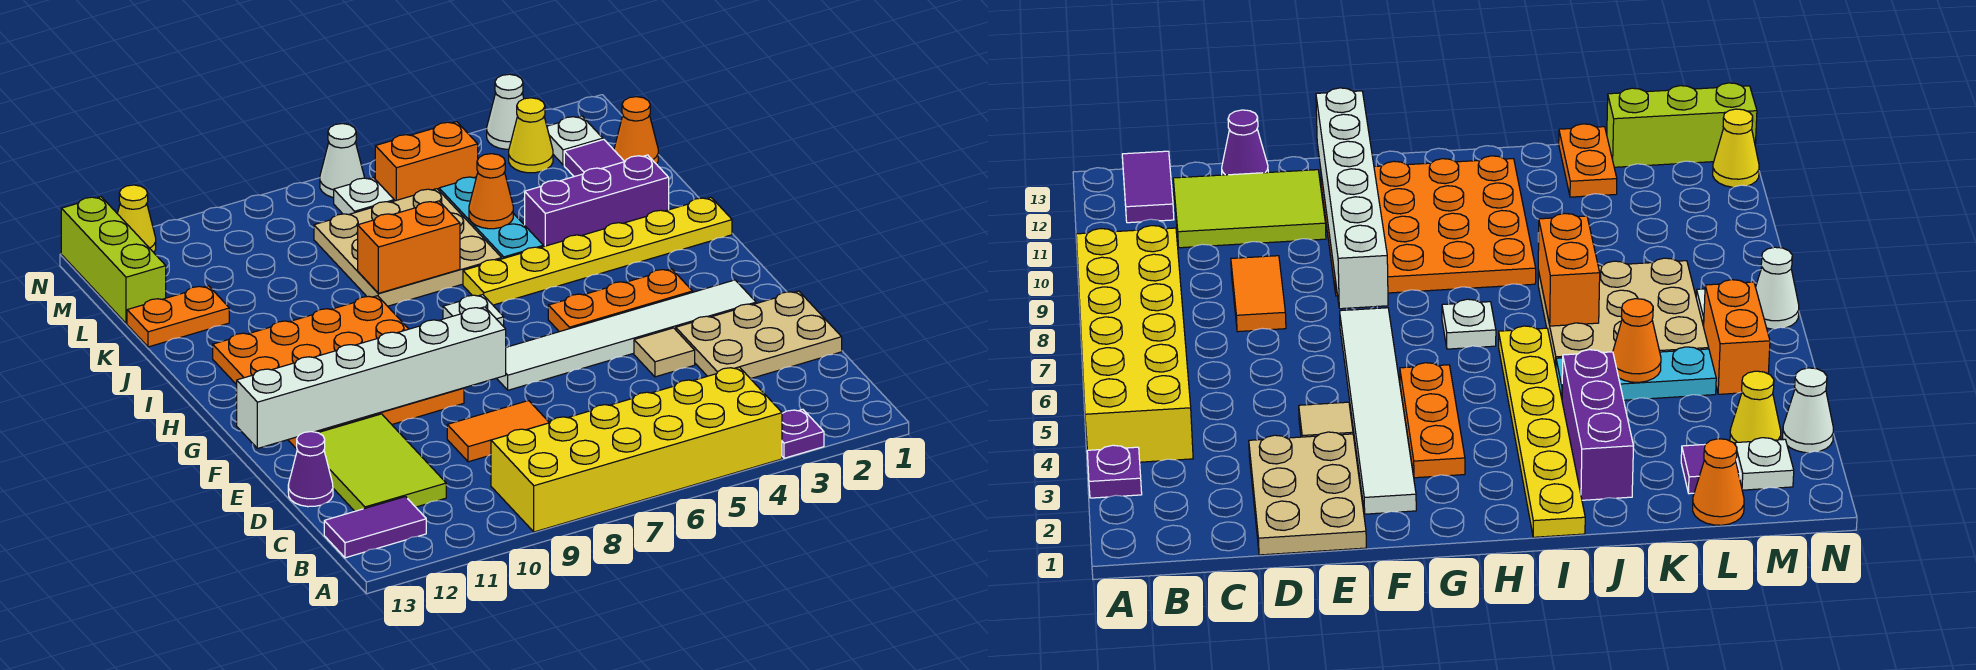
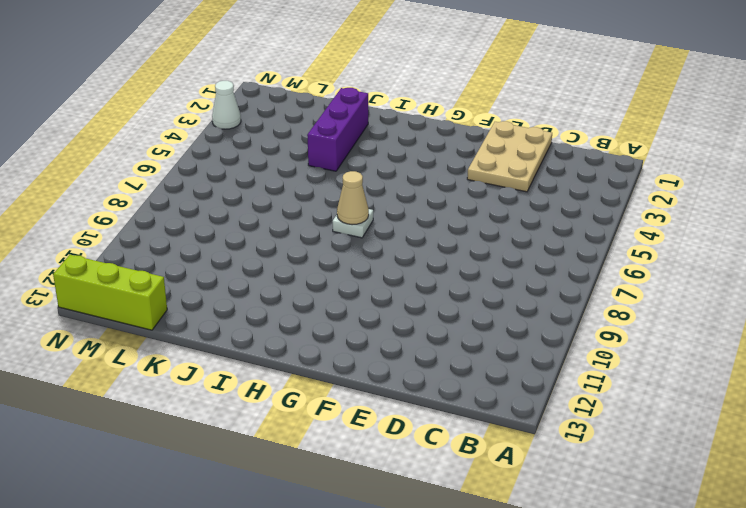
tan 1x1 cone [337,171,369,225] -> none
none -> purple 1x1 plate [782,409,824,458]
none -> yellow 2x6 brick [491,367,782,532]
none -> purple 1x2 tile [324,497,426,558]
none -> lime 2x3 tile [319,414,446,511]

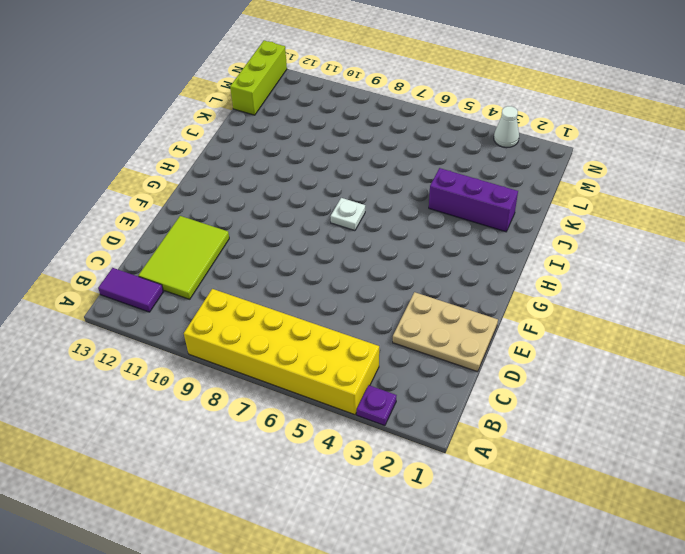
none -> orange 1x2 tile [447,401,549,462]
none -> purple 1x1 cone [288,432,333,507]
none -> tan 1x1 tile [634,328,695,377]
none -> white 1x6 tile [497,280,756,390]

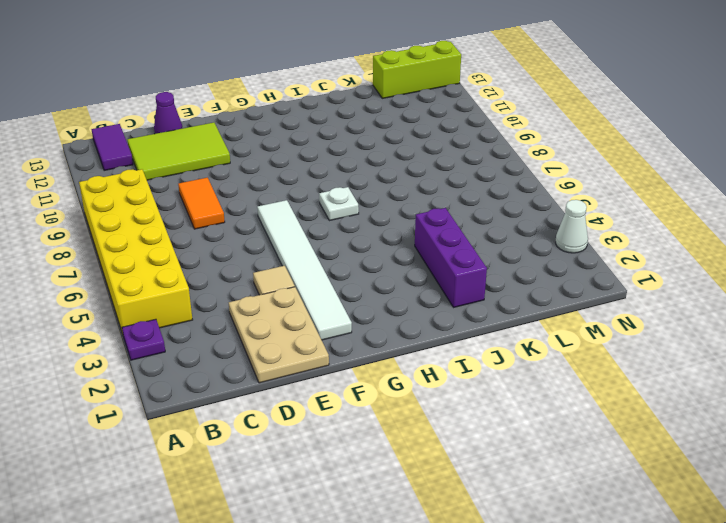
none -> orange 4x4 plate [213,296,464,449]
none -> orange 1x3 plate [548,269,692,332]
none -> yellow 1x6 plate [463,198,732,305]
none -> cyan 1x3 plate [439,177,543,259]

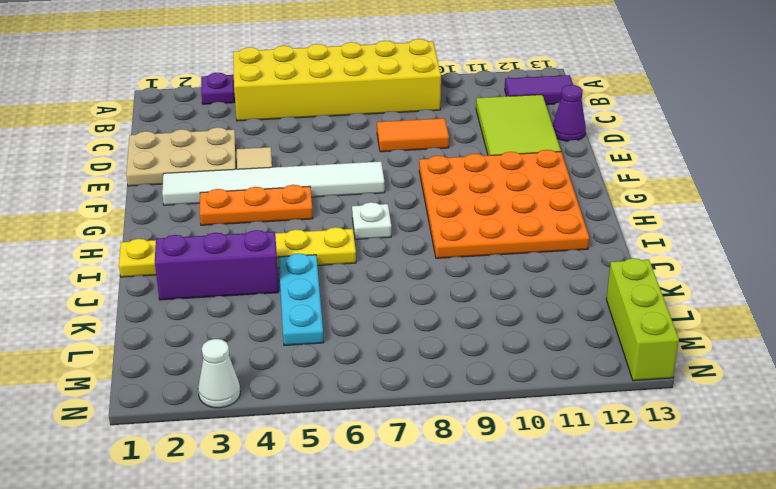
none -> tan 3x3 plate [314,189,502,306]
none -> orange 1x2 plate [127,286,229,347]
none -> orange 1x1 cone [614,97,658,164]
none -> purple 1x1 tile [564,139,625,177]

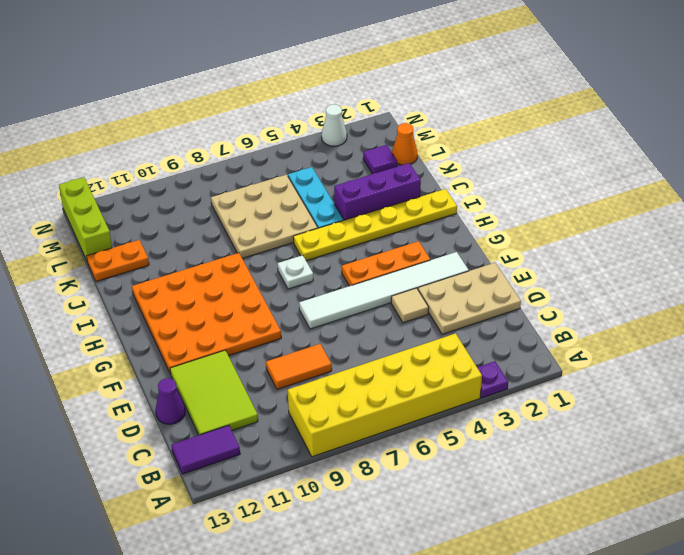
none -> white 1x1 plate [547,116,603,165]
none -> yellow 1x1 cone [509,98,553,173]
none -> orange 1x2 brick [375,122,478,201]
none -> white 1x1 plate [334,177,394,215]

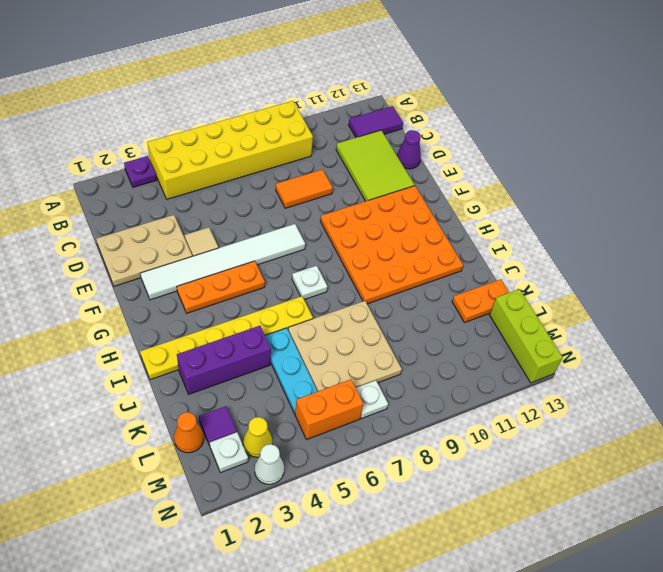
none -> white 1x1 cone [320,124,364,198]
none -> yellow 1x1 cone [117,185,156,252]
none -> white 1x6 brick [237,307,506,448]
none -> orange 1x2 brick [358,201,460,293]

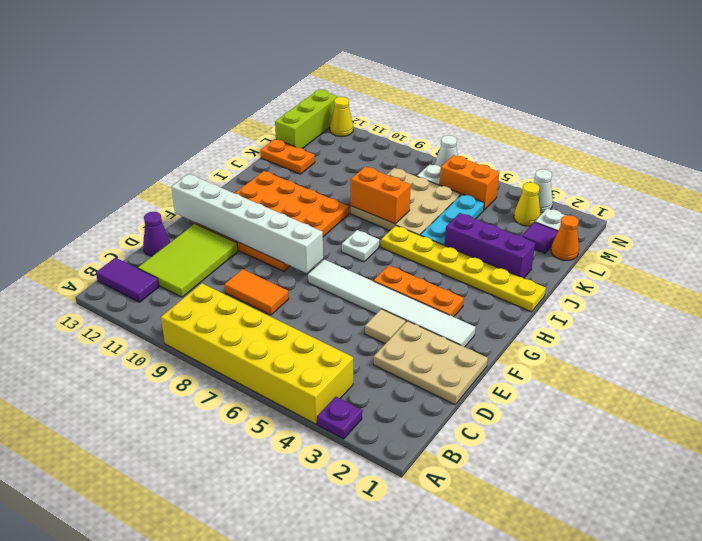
none -> orange 1x1 cone [469,154,513,229]

